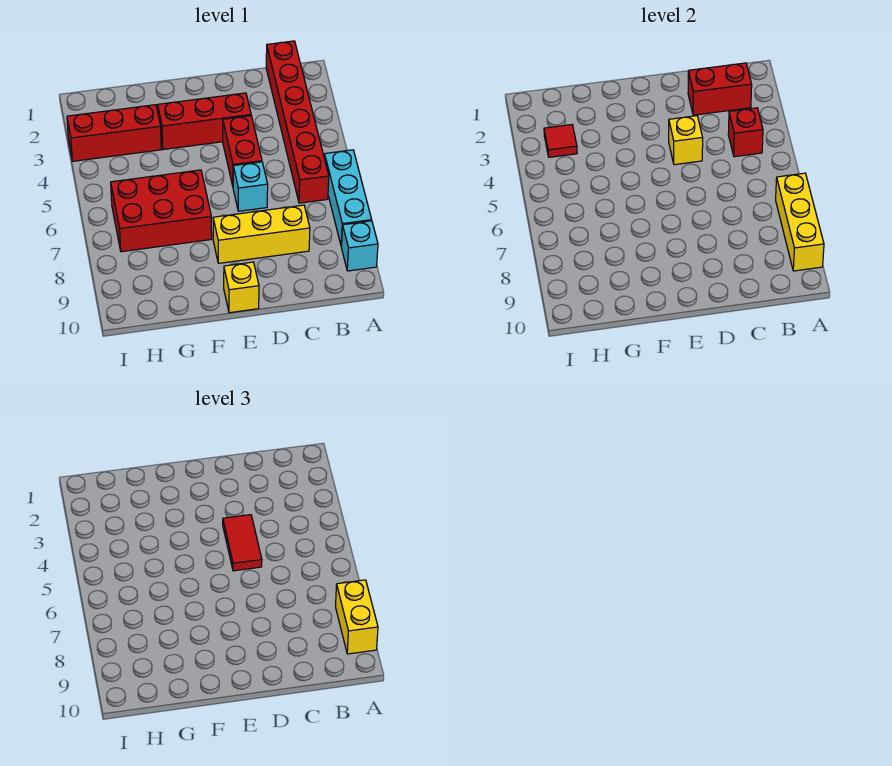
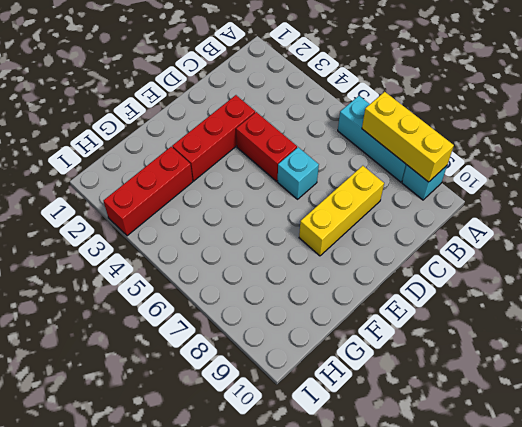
none -> red 1x6 brick [266,41,329,203]
none -> yellow 1x1 brick [224,262,259,313]
none -> red 2x3 brick [111,170,212,252]

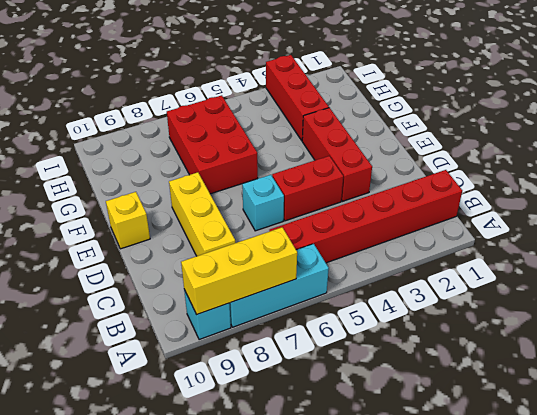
none -> red 1x2 brick [688,63,752,115]
none -> red 1x1 brick [728,108,763,157]
none -> yellow 1x1 brick [669,116,703,165]

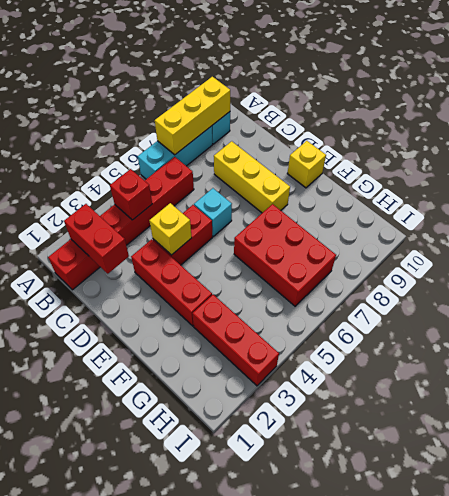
none -> red 1x1 tile [544,125,577,157]
none -> yellow 1x2 brick [336,580,378,654]
none -> red 1x2 tile [223,515,262,571]

